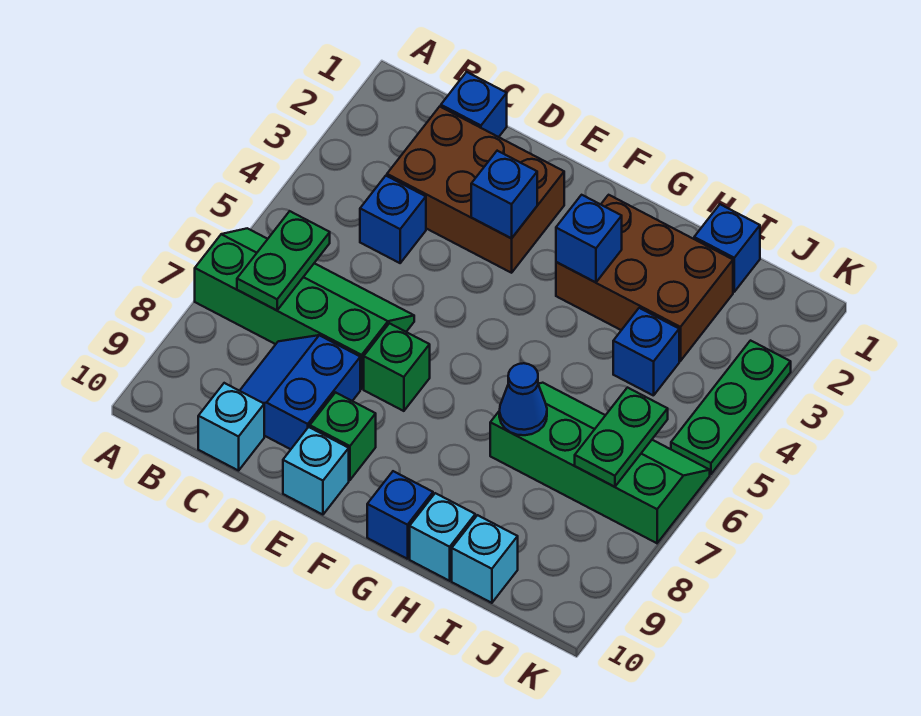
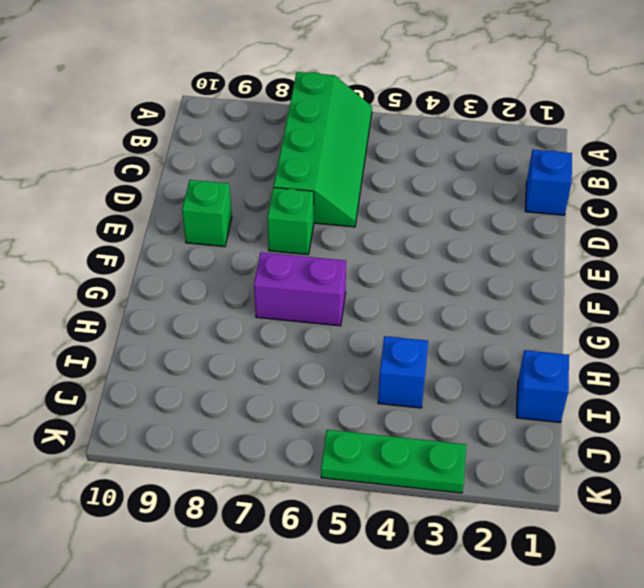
purple 1x2 brick [254,252,346,326] -> none
none -> brown 2x3 brick [387,107,564,273]
none -> blue 1x1 brick [360,176,426,263]
none -> blue 2x2 slope [240,335,360,449]

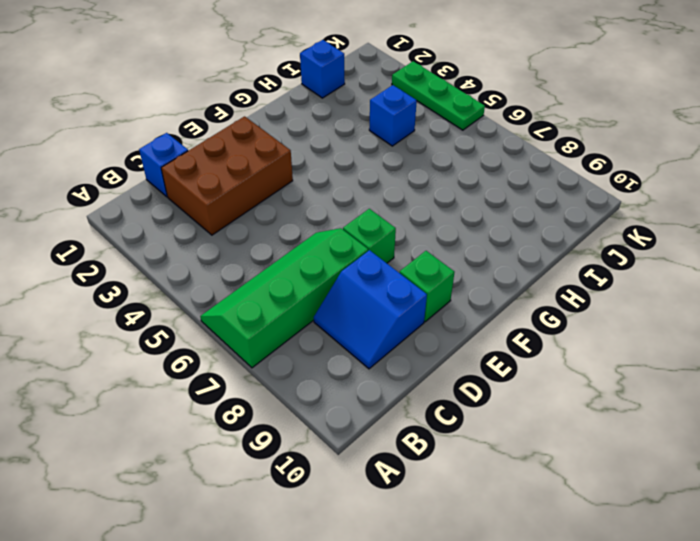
none -> blue 1x1 brick [360,176,426,263]
none -> cyan 1x1 brick [198,383,264,471]
none -> cyan 1x1 brick [283,427,349,515]

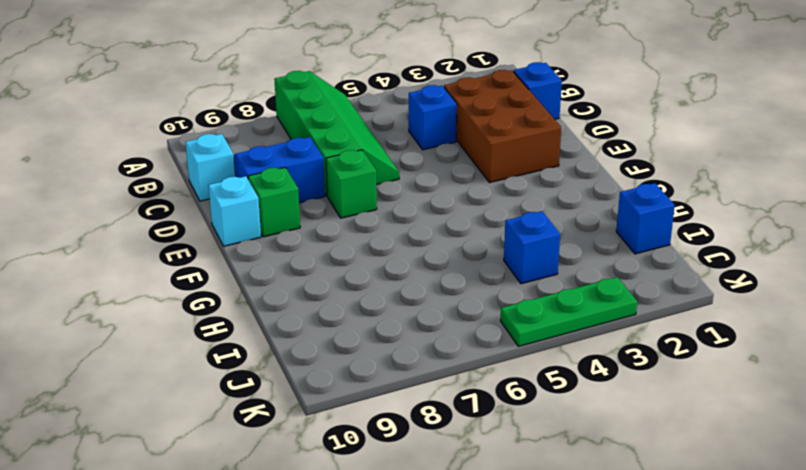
none -> brown 2x3 brick [556,195,733,361]
none -> blue 1x1 brick [367,471,433,559]
none -> green 2x4 slope [490,383,710,543]

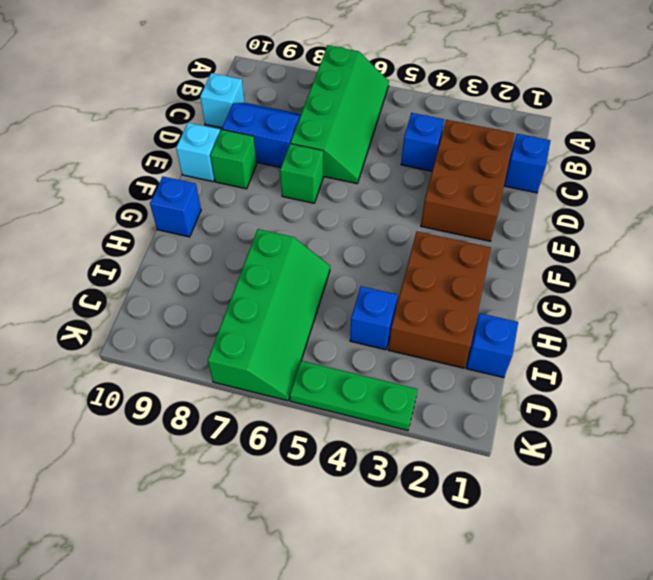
none -> cyan 1x1 brick [410,493,475,581]
none -> cyan 1x1 brick [452,515,518,603]
none -> green 1x2 plate [237,211,330,310]

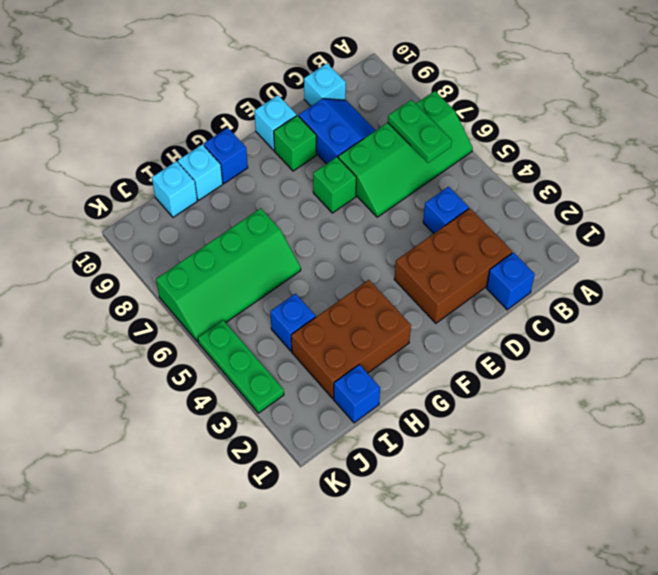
none -> blue 1x1 brick [471,151,537,238]
none -> blue 1x1 brick [556,195,622,282]
none -> blue 1x1 cone [499,363,547,435]

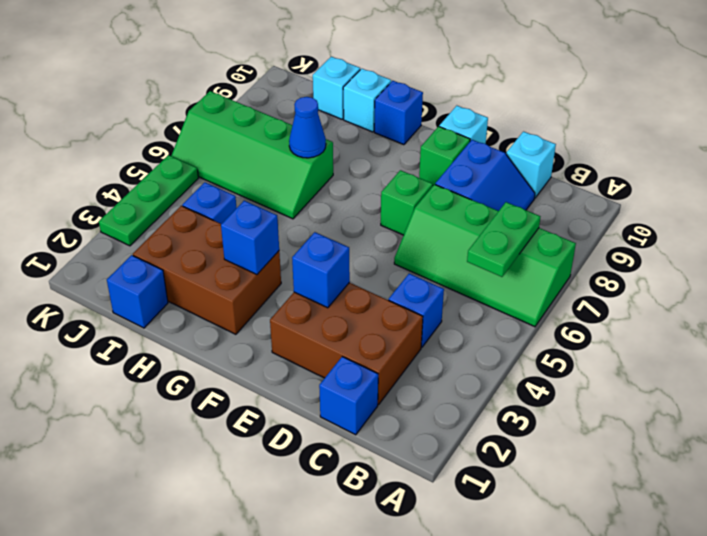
none -> green 1x2 plate [575,387,668,487]

